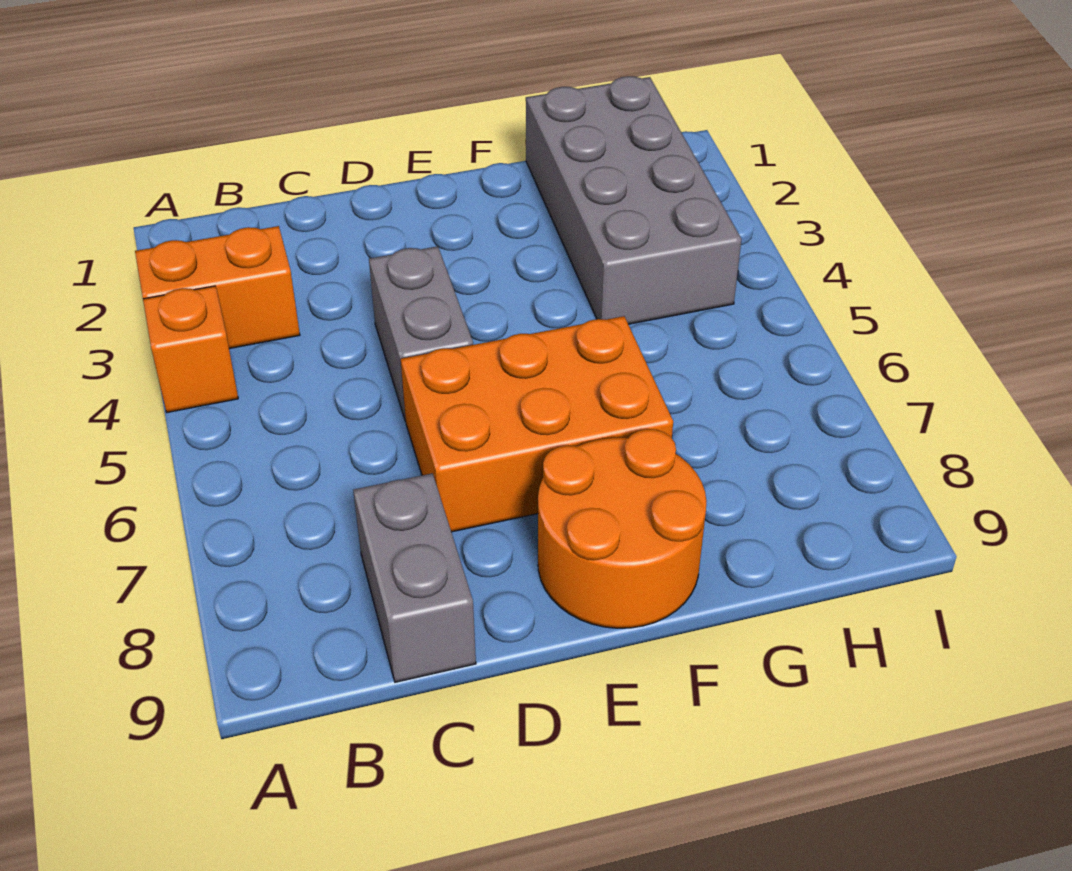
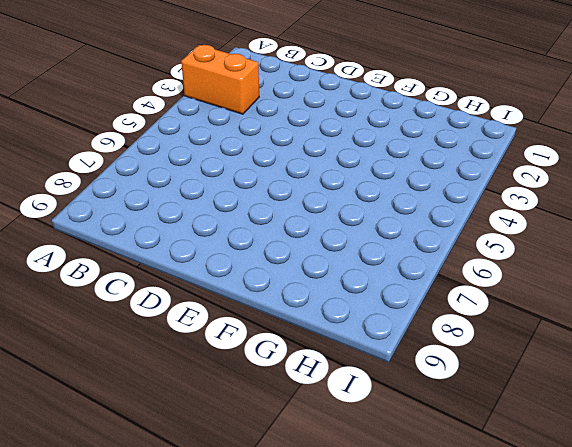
none -> orange 1x1 brick [143,286,238,413]
none -> grey 1x2 brick [353,473,476,682]

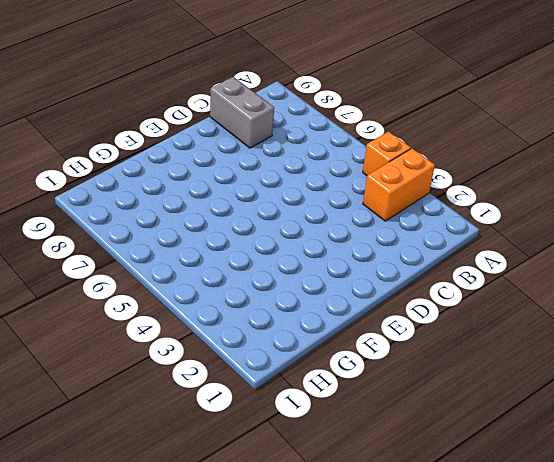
none -> grey 1x2 brick [369,246,473,421]
none -> orange 2x3 brick [401,316,673,532]

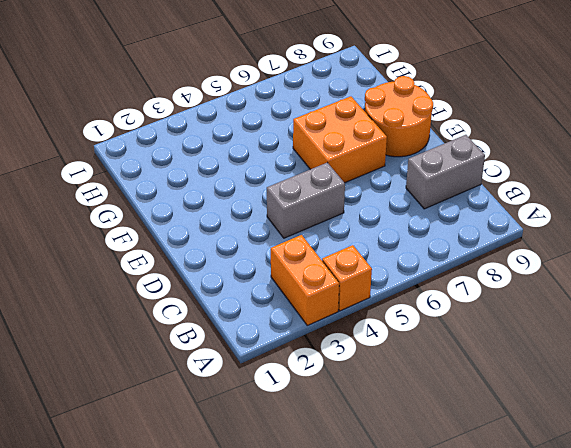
orange 2x2 brick [293,96,387,183] -> orange 2x3 brick [401,316,673,532]
none -> grey 2x4 brick [526,76,741,324]

